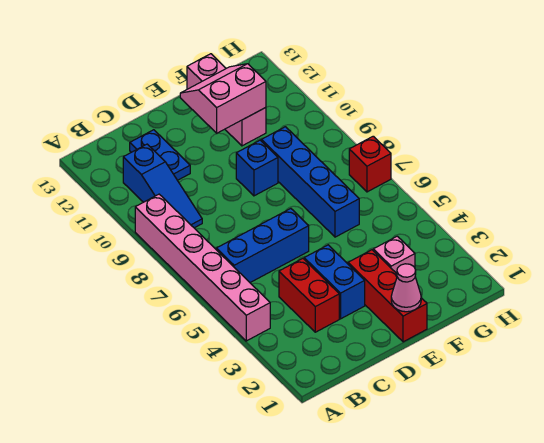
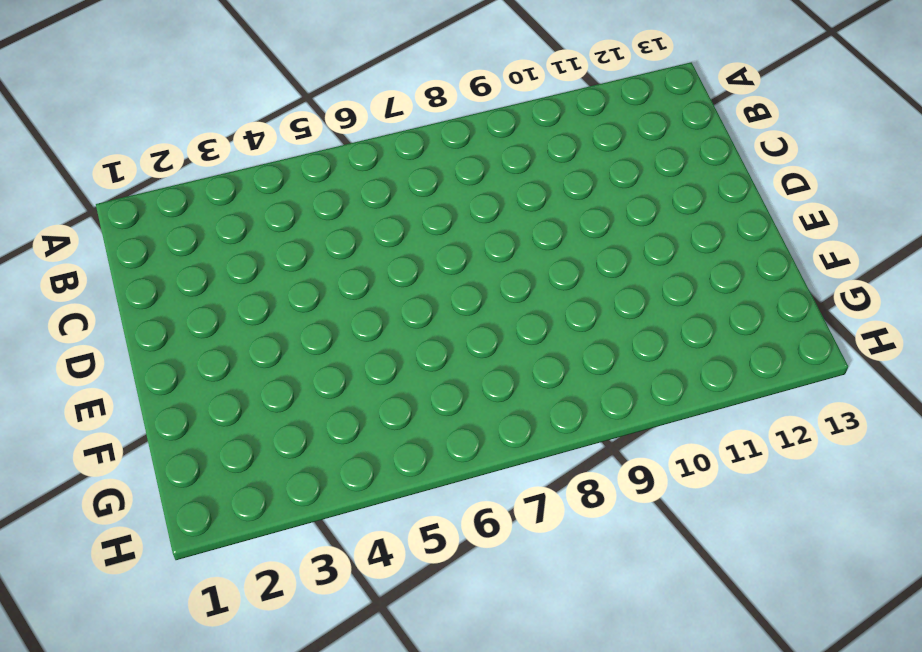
none -> pink 1x6 brick [135,194,270,341]
none -> blue 1x3 brick [216,209,309,282]
none -> blue 1x3 slope [123,144,202,228]

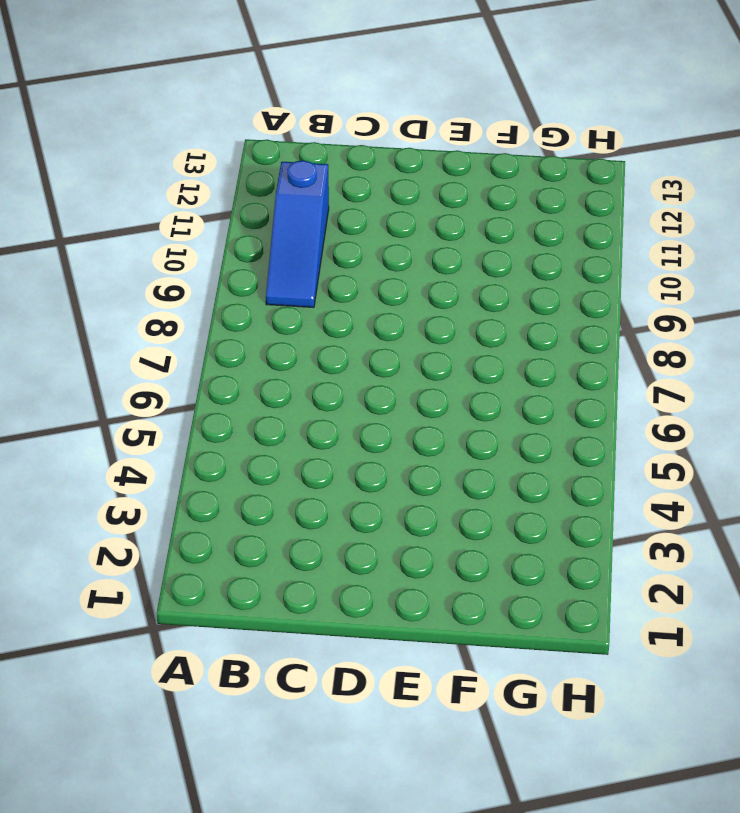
none -> pink 1x6 brick [135,194,270,341]
none -> blue 1x3 brick [216,209,309,282]
none -> red 1x2 brick [279,259,339,332]

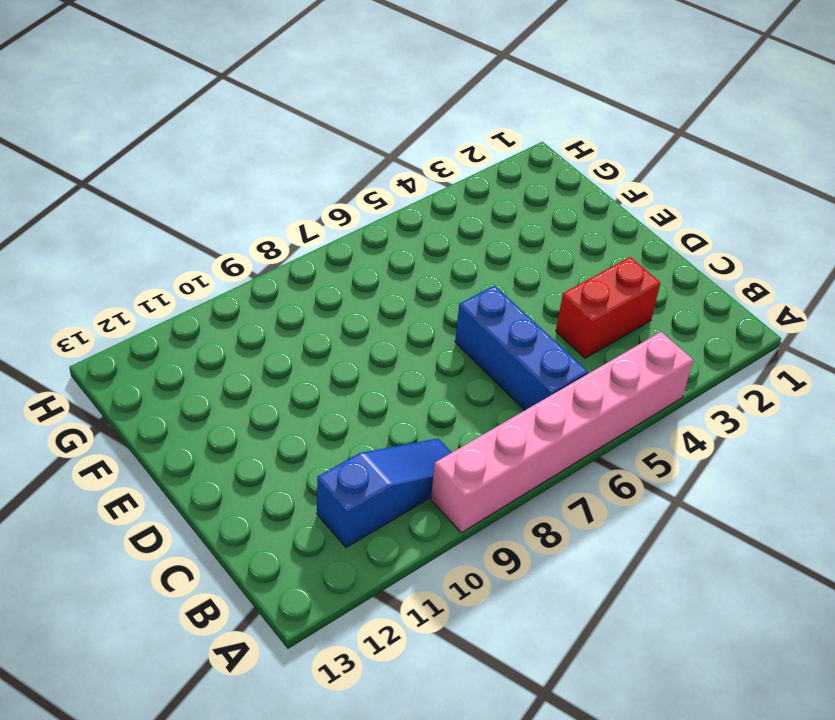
none -> blue 1x2 plate [130,130,190,180]
none -> blue 1x2 brick [304,245,365,319]
none -> red 1x3 brick [348,250,427,342]

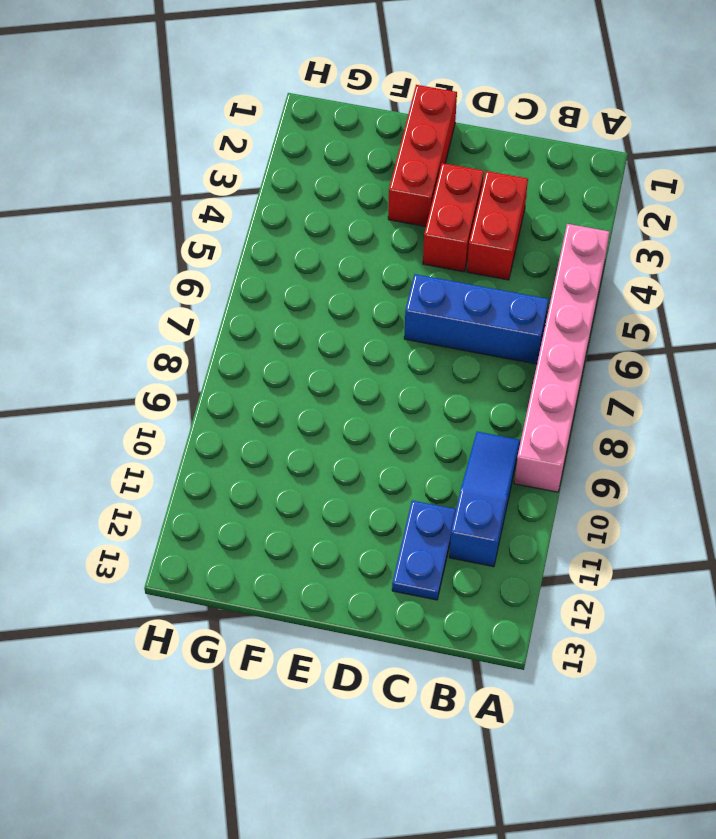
red 1x2 brick [423,163,484,272] -> blue 1x2 brick [304,245,365,319]
none -> blue 1x1 brick [236,140,278,196]
none -> pink 1x1 brick [373,236,415,273]
none -> blue 1x4 brick [261,127,359,237]

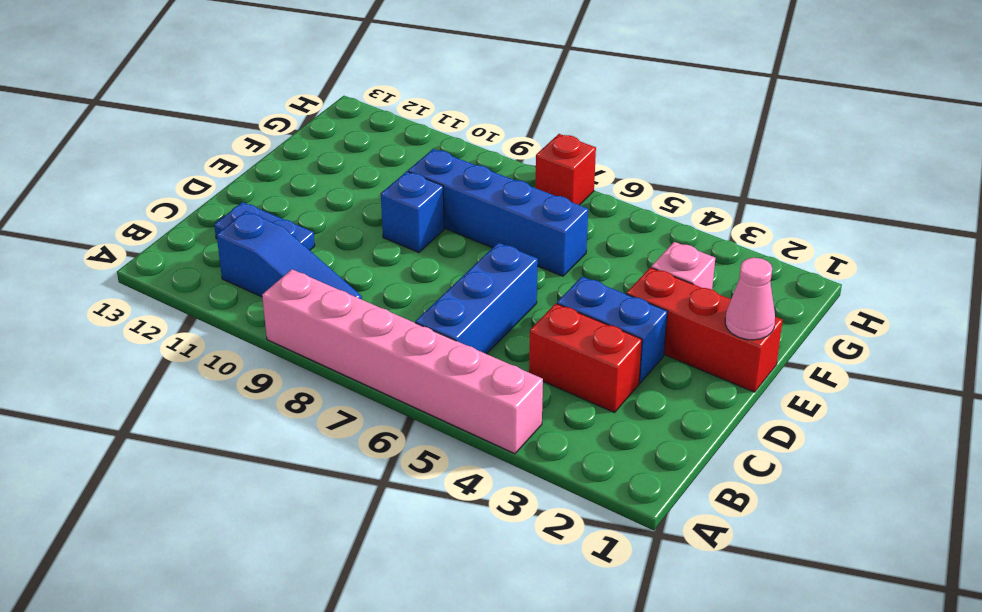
none -> pink 1x3 brick [187,54,266,146]
none -> pink 2x2 slope [180,64,266,133]

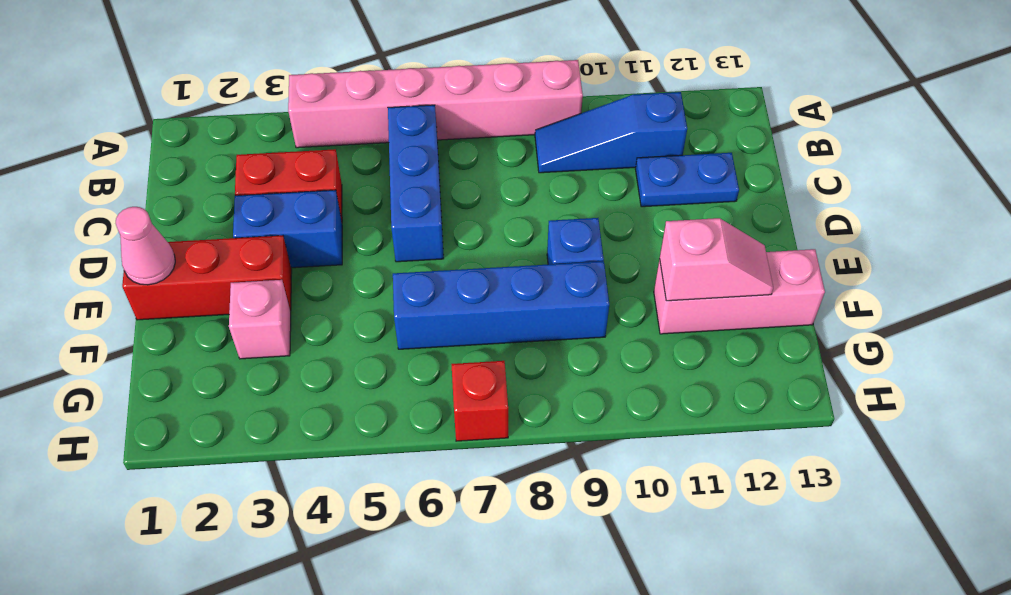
pink 1x2 slope [660,218,773,301] -> pink 2x2 slope [180,64,266,133]

